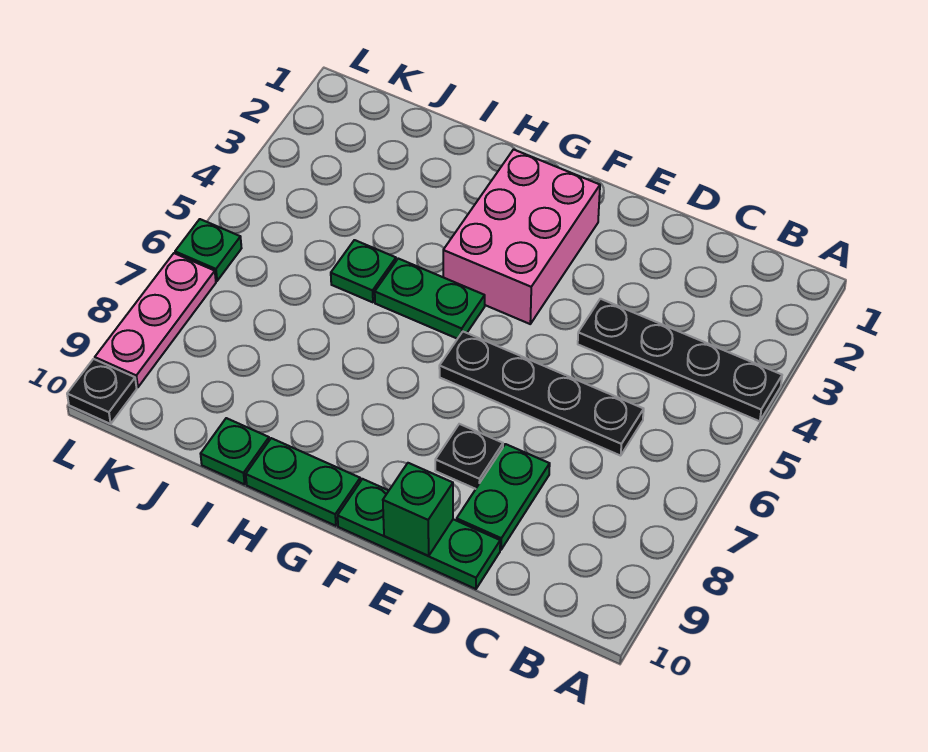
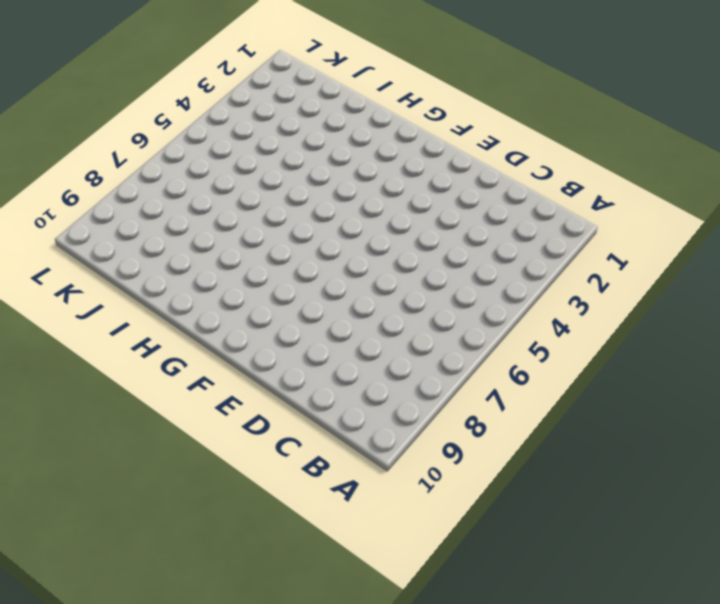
none -> black 1x4 plate [578,299,782,421]
none -> black 1x4 plate [439,332,644,456]
none -> green 1x2 plate [457,444,550,550]

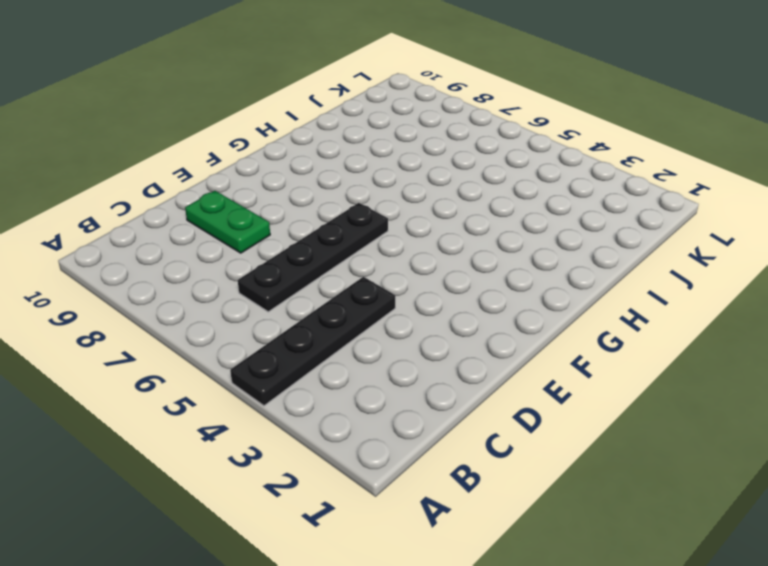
none -> green 1x3 plate [338,479,500,589]
none -> black 1x1 plate [435,424,503,489]
none -> pink 2x3 brick [443,149,600,324]

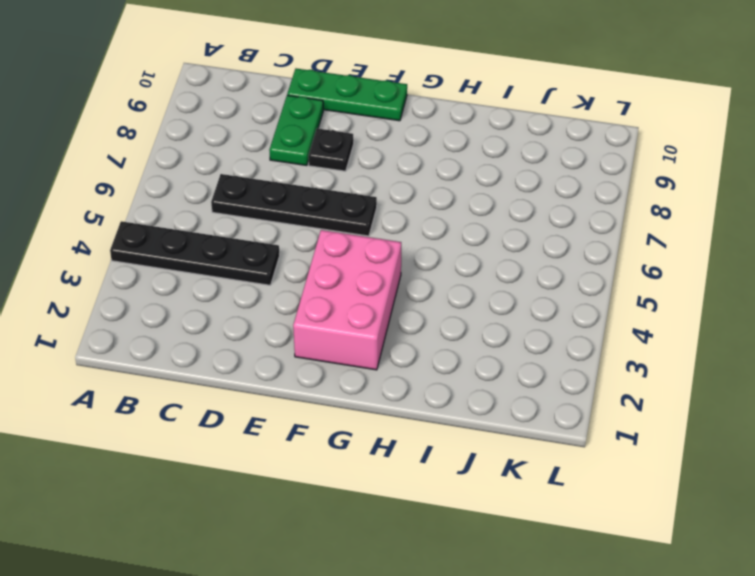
none -> green 1x2 plate [375,259,485,339]
none -> green 1x2 plate [246,438,360,526]
none -> green 1x1 plate [331,240,396,302]

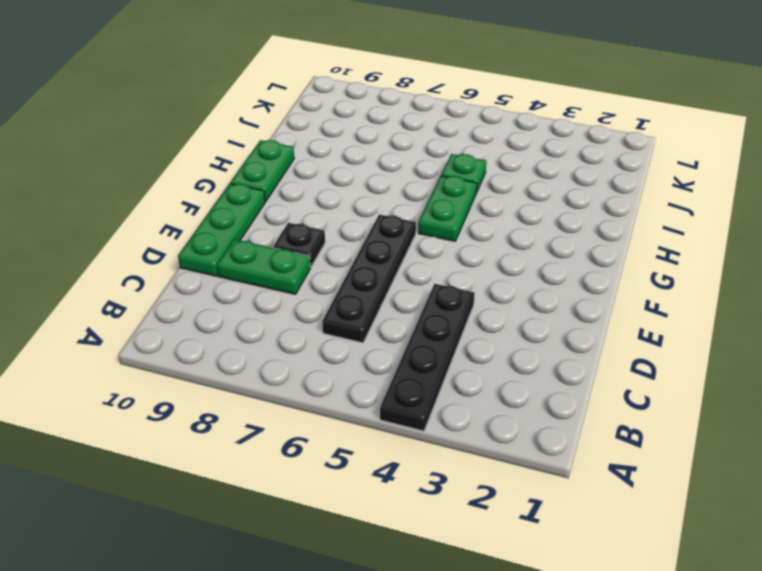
none -> pink 2x3 brick [443,149,600,324]
none -> green 1x1 plate [201,418,269,485]
none -> green 1x1 plate [175,219,242,281]

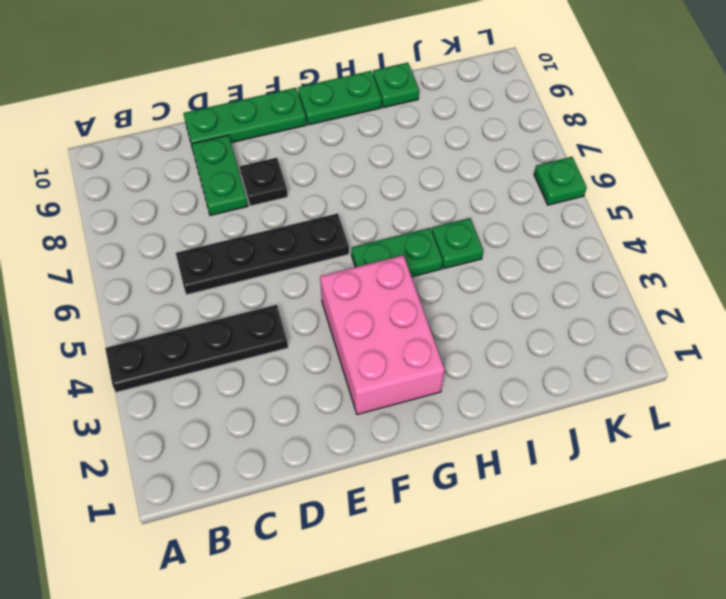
none -> pink 1x3 plate [95,253,216,387]
none -> black 1x1 plate [67,359,137,424]
none -> green 1x1 brick [383,463,453,556]

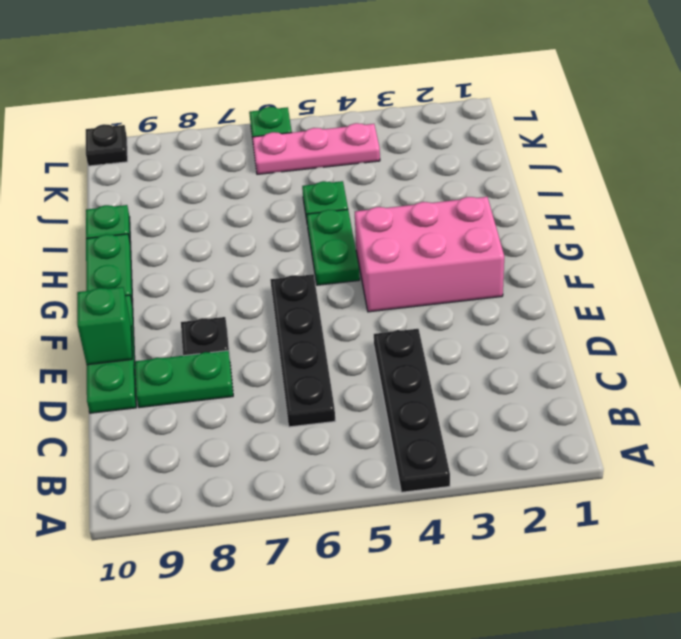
pink 1x3 plate [252,123,380,174] -> pink 1x3 plate moved to [95,253,216,387]

